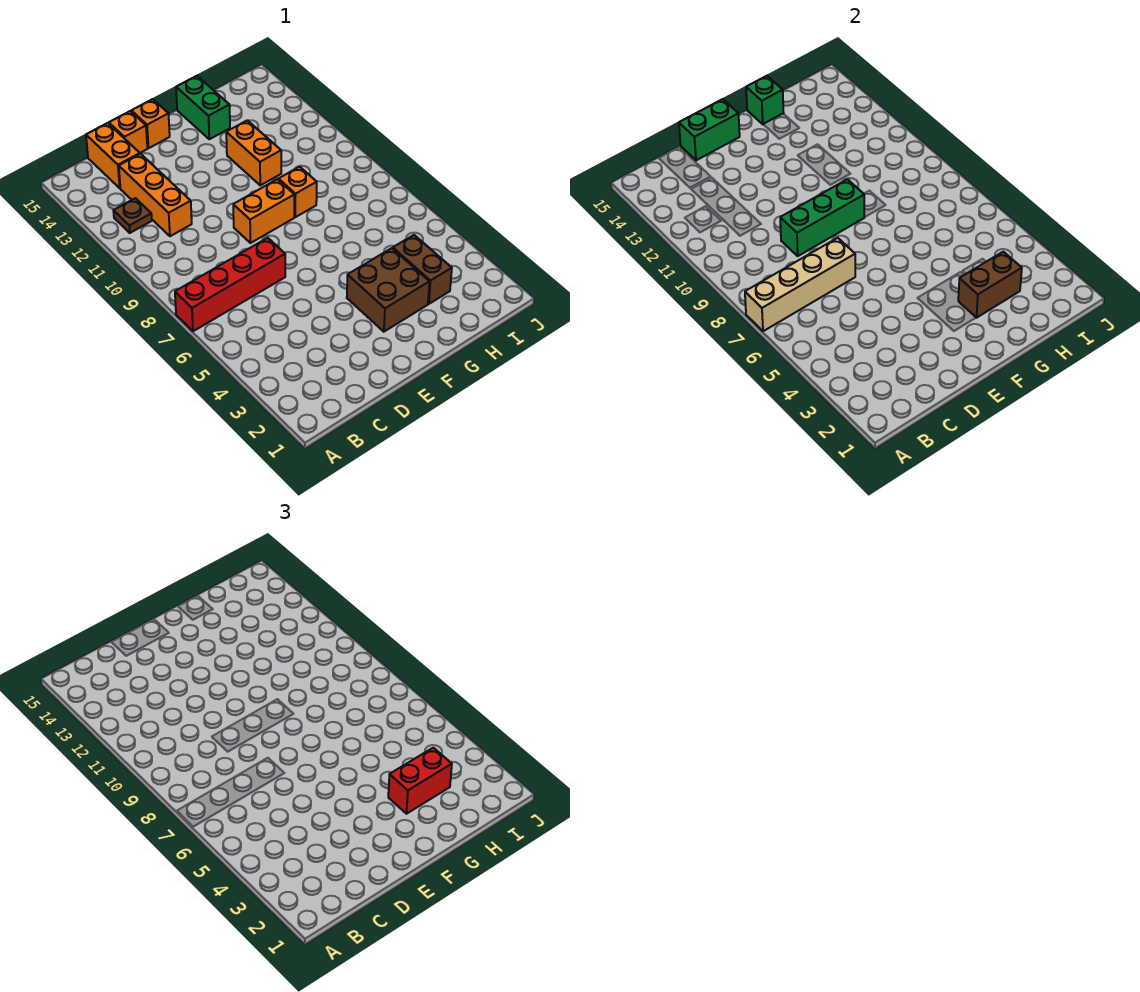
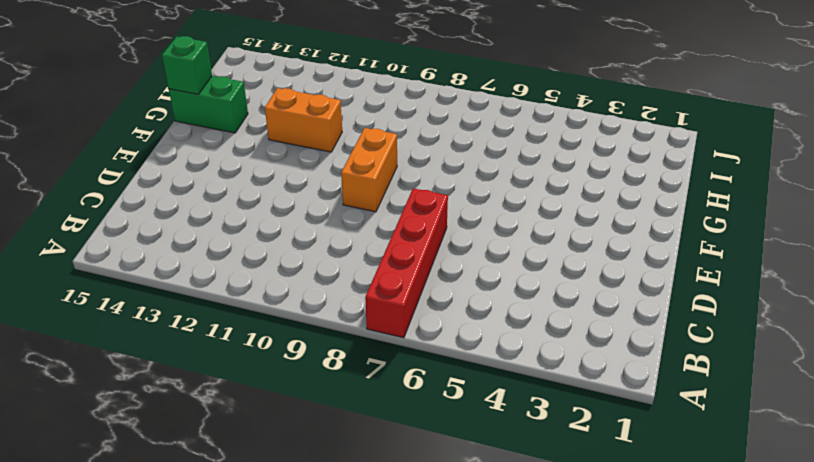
none -> brown 1x1 plate [113,198,152,233]
none -> orange 1x3 brick [119,154,192,236]
none -> orange 1x2 brick [86,123,140,188]

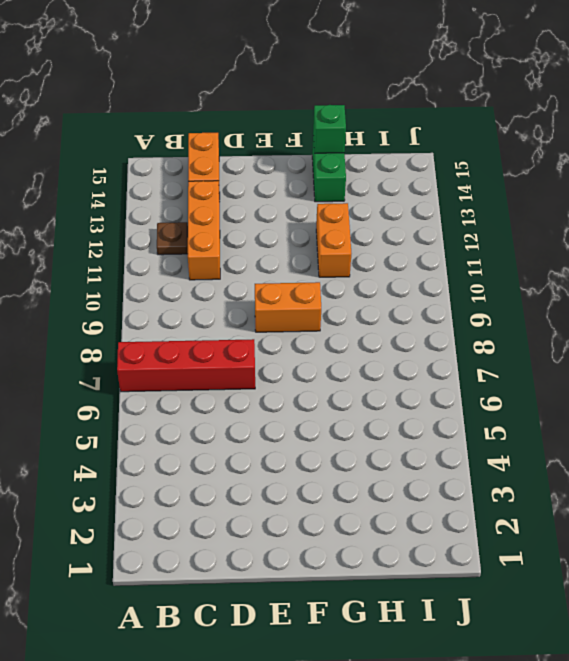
none -> orange 1x1 brick [109,111,147,153]
none -> orange 1x1 brick [132,99,170,148]
none -> brown 2x2 brick [347,248,429,332]

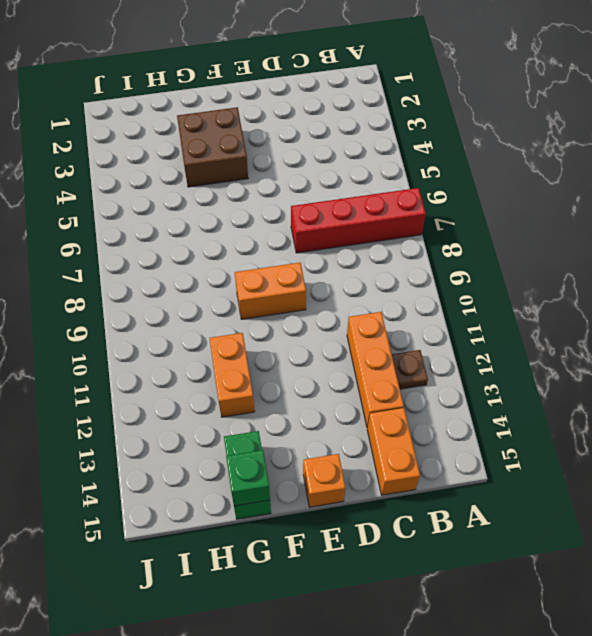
none -> orange 1x1 brick [109,111,147,153]
none -> orange 1x1 brick [279,167,317,217]
none -> brown 1x2 brick [393,235,452,304]

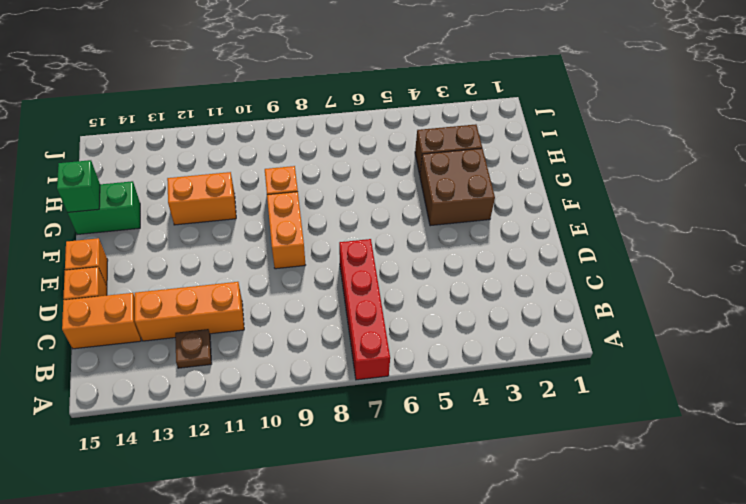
none -> tan 1x4 brick [745,238,855,331]
none -> green 1x3 brick [780,179,864,256]
none -> green 1x2 brick [679,99,740,160]

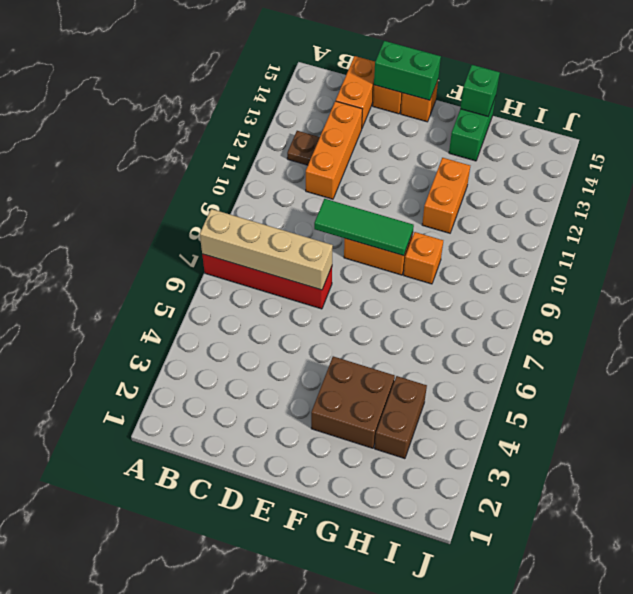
green 1x3 tile [314,199,414,256] -> green 1x3 brick [780,179,864,256]
none -> brown 1x2 brick [958,252,1022,318]
none -> red 1x2 brick [388,748,452,814]

